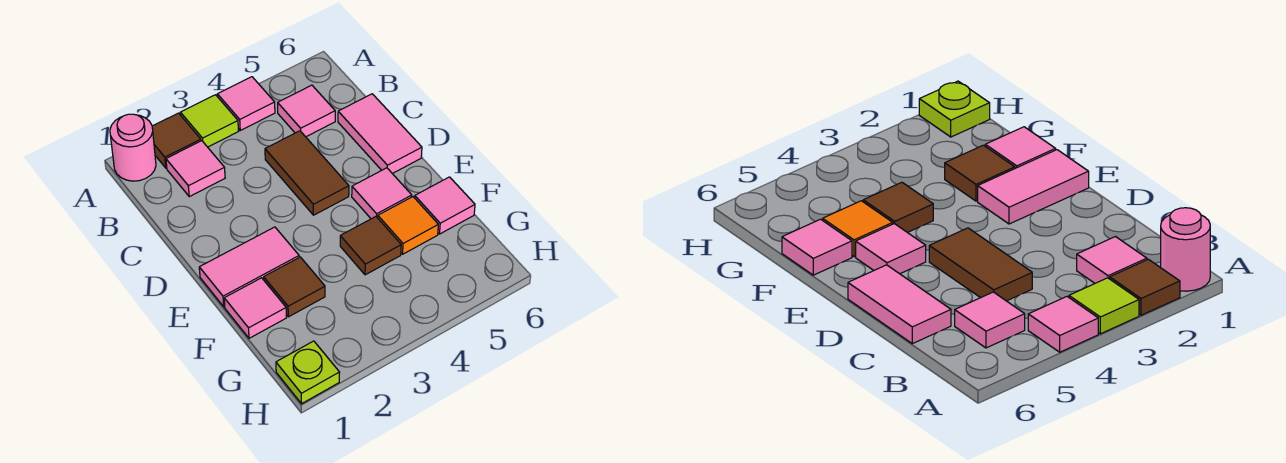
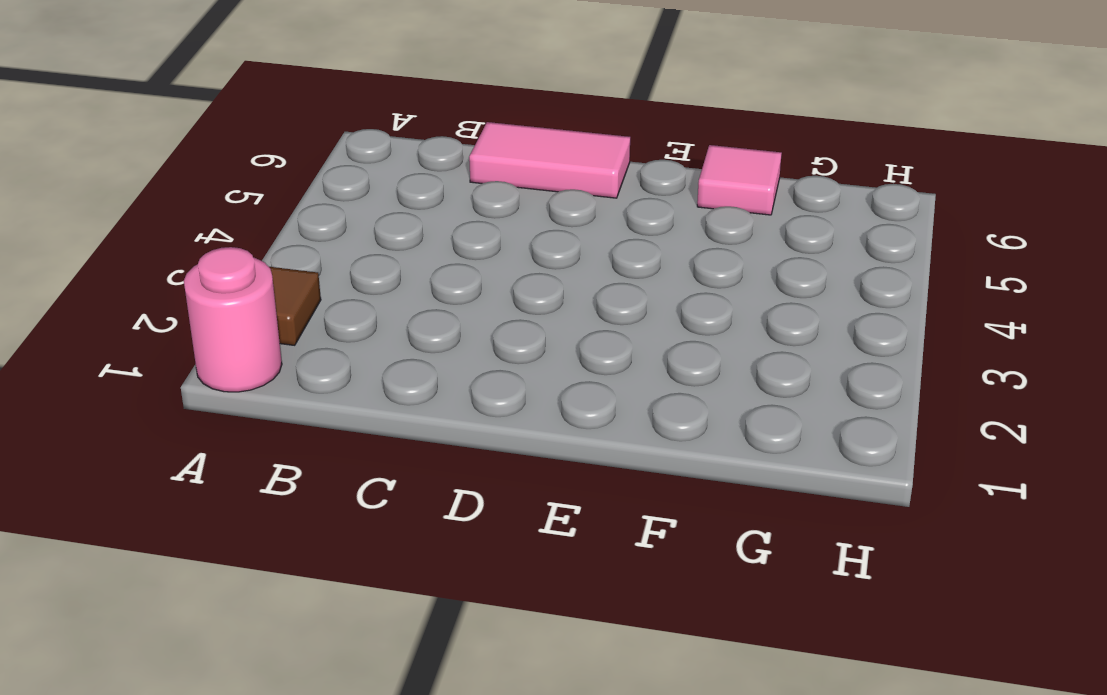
none -> lime 1x1 tile [180,95,238,147]
none -> pink 1x1 tile [217,77,275,130]
none -> pink 1x1 tile [166,141,225,197]

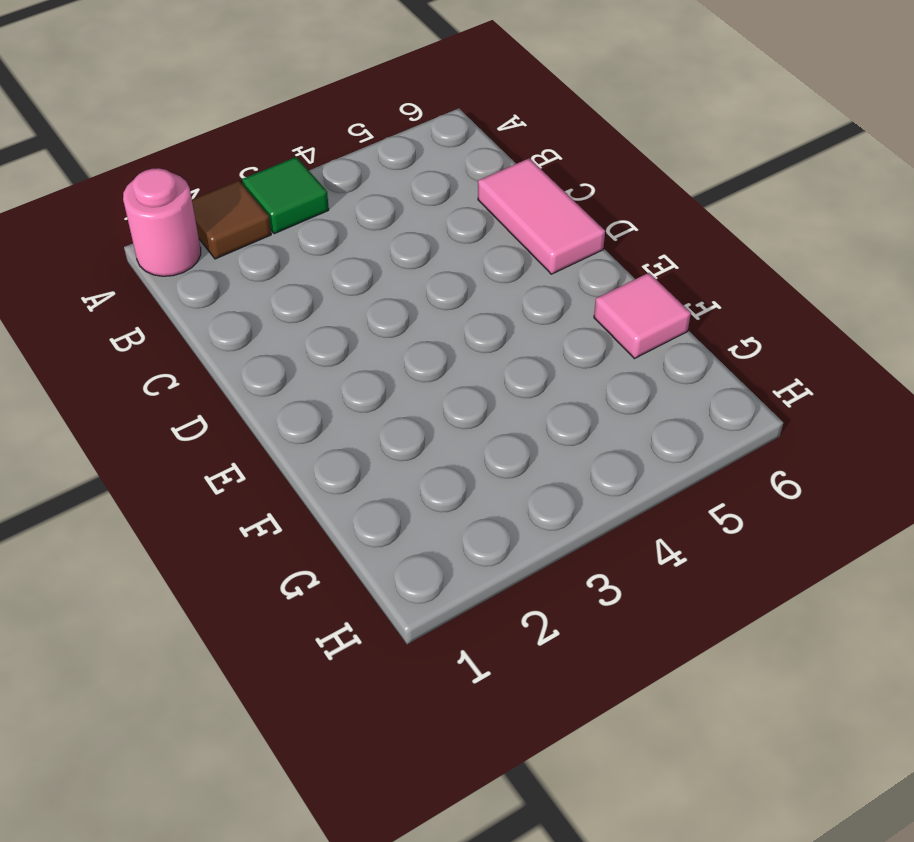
green 1x1 tile [242,157,329,234] -> lime 1x1 tile [180,95,238,147]
none -> pink 1x1 tile [217,77,275,130]
none -> pink 1x1 tile [166,141,225,197]
none -> pink 1x1 tile [278,85,335,137]

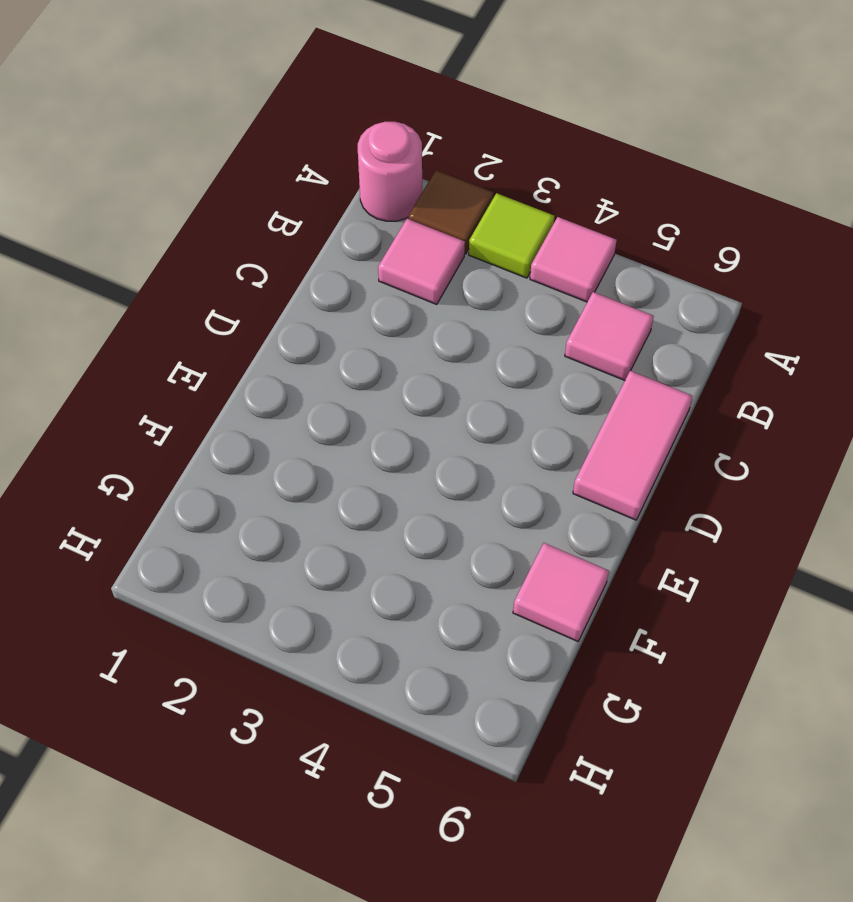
none -> brown 1x2 tile [265,131,349,215]
none -> pink 1x2 tile [199,227,299,307]
none -> pink 1x1 tile [352,168,412,219]

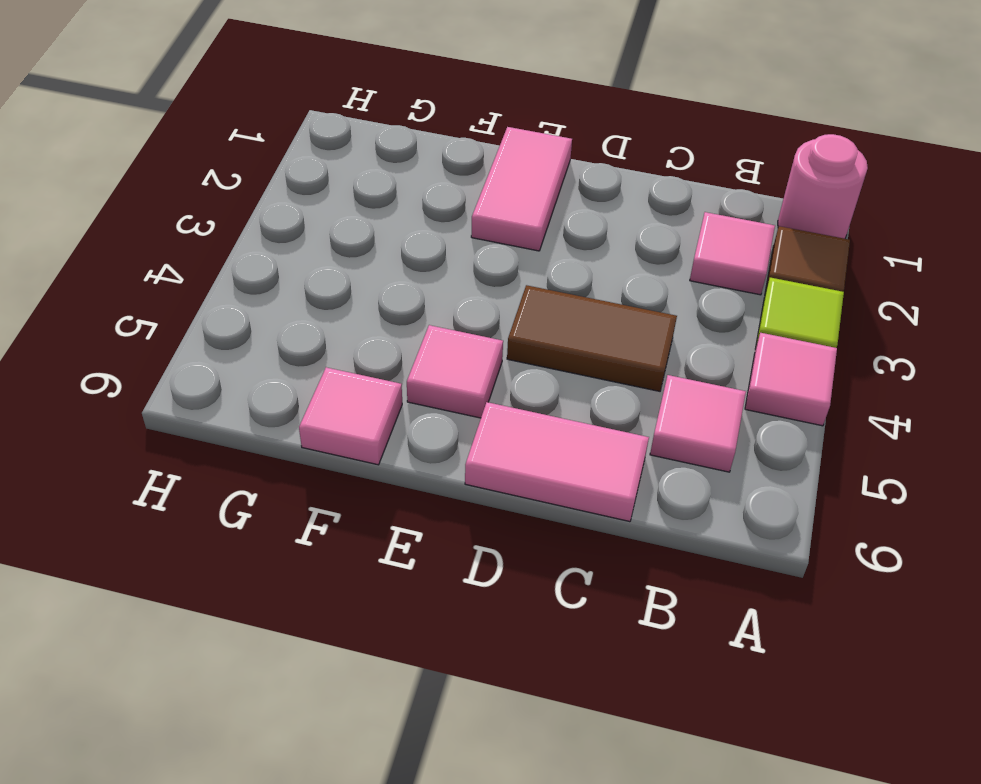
none -> pink 1x1 tile [224,278,286,338]
none -> brown 1x1 tile [264,257,325,317]
none -> brown 1x1 tile [340,217,401,275]

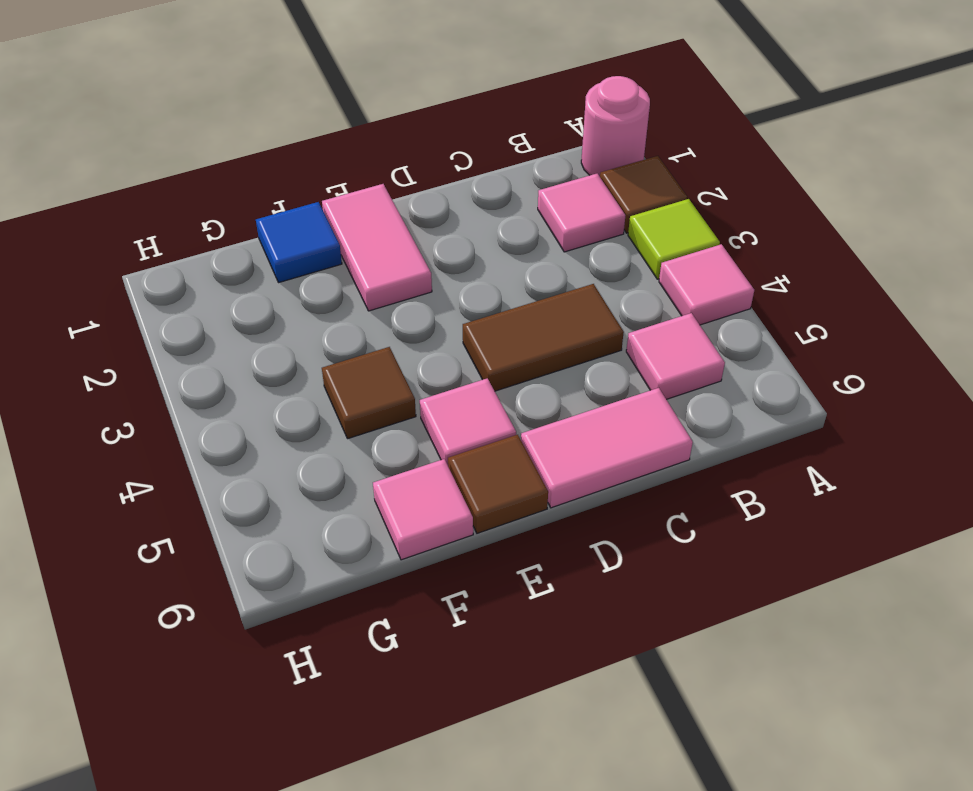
brown 1x1 tile [448,435,548,533] -> brown 1x1 tile moved to [264,257,325,317]
blue 1x1 tile [256,202,342,283] -> pink 1x1 tile [224,278,286,338]
none -> orange 1x1 tile [378,197,438,254]
none -> lime 1x1 plate [276,341,340,404]

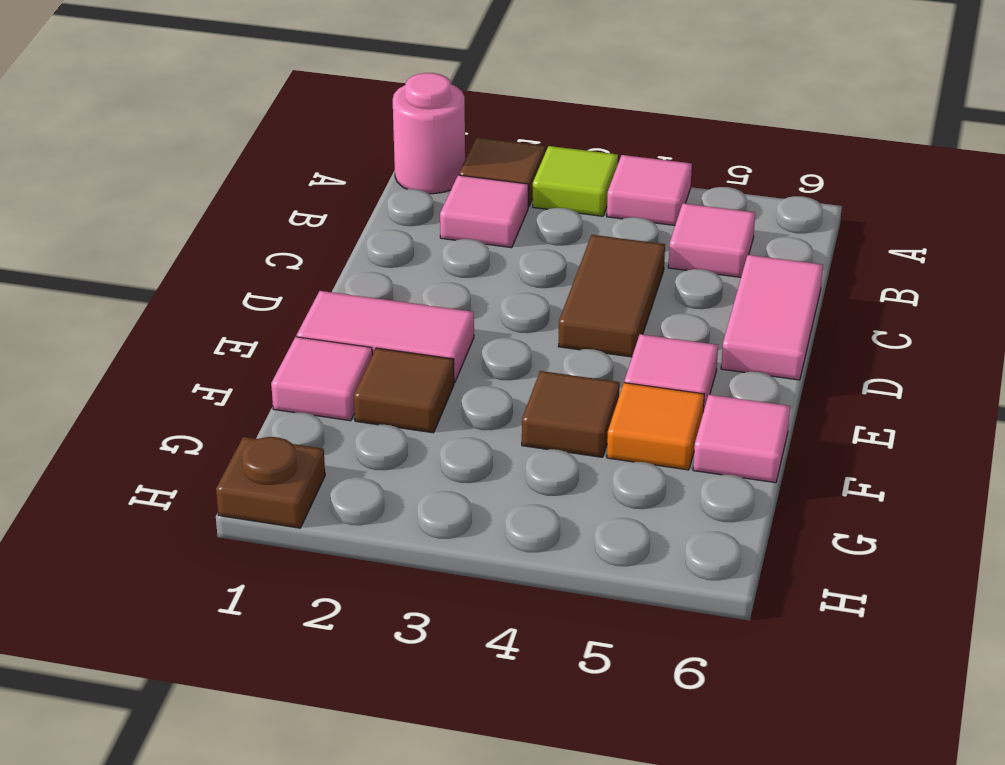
brown 1x1 plate [216,437,325,528] -> lime 1x1 plate [276,341,340,404]

